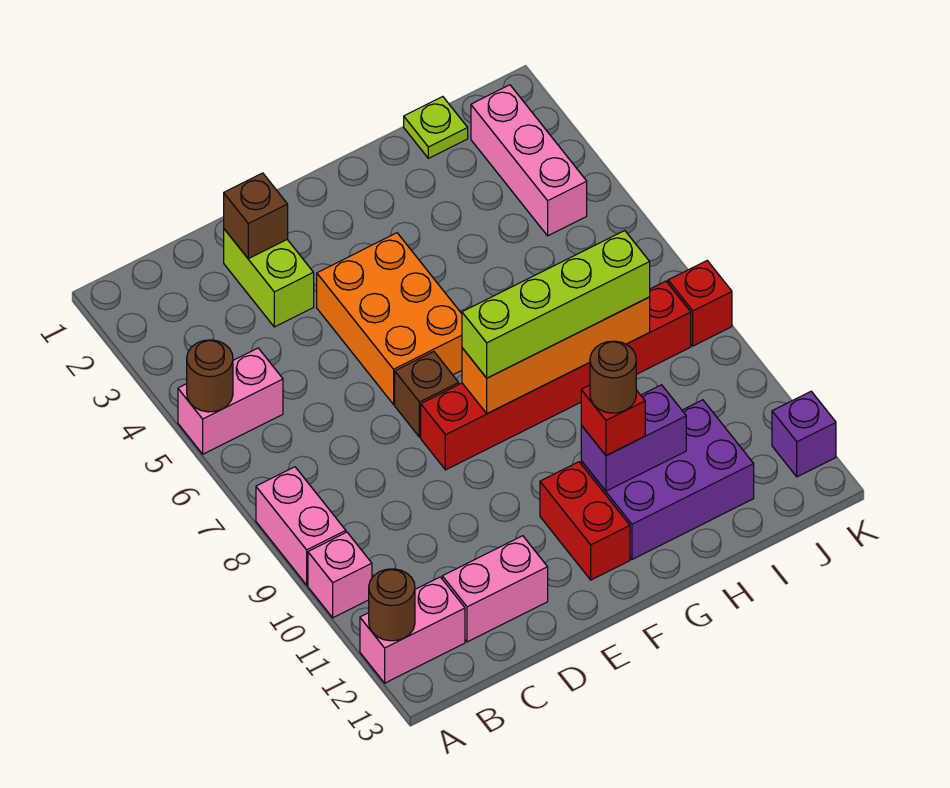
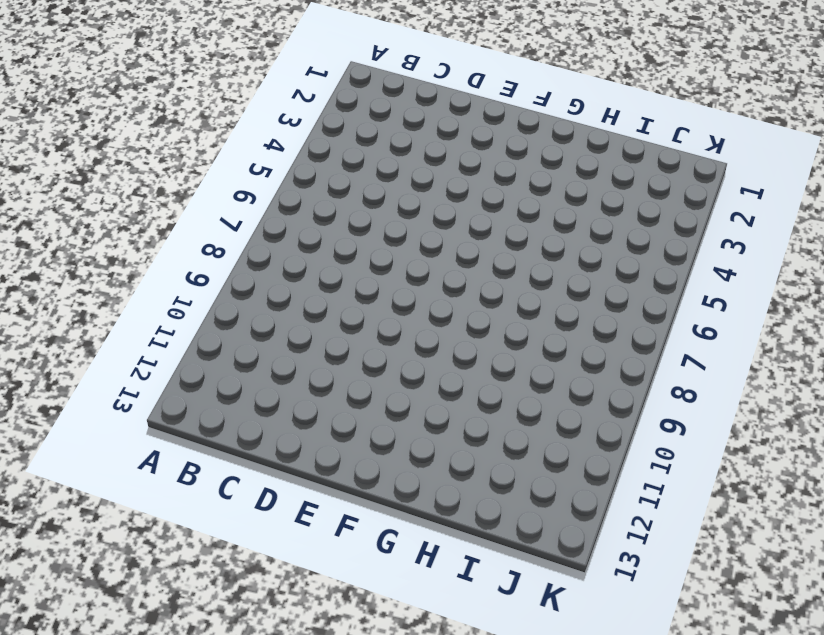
none -> pink 1x2 brick [178,348,283,454]
none -> pink 1x2 brick [256,467,346,585]
none -> pink 1x1 brick [308,532,372,618]

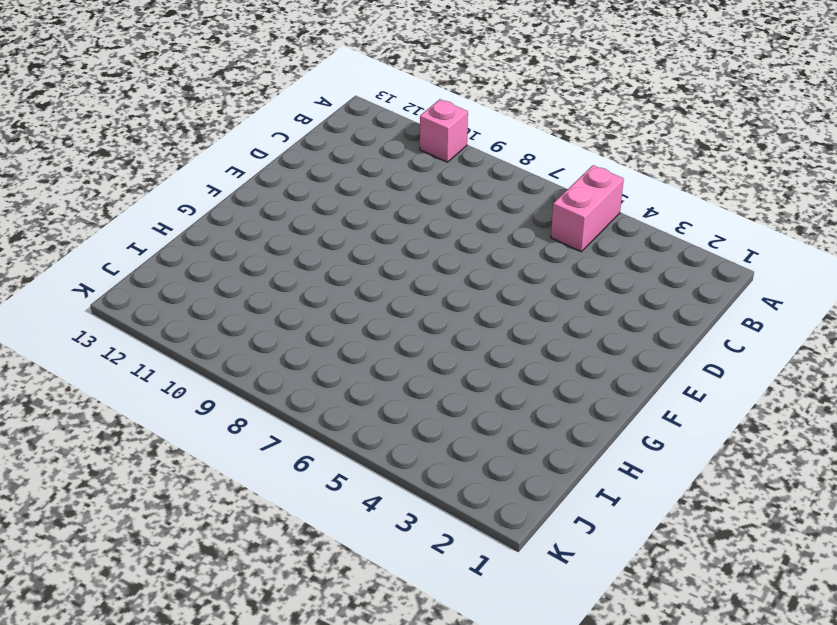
none -> pink 1x2 brick [256,467,346,585]
none -> pink 1x2 brick [360,577,465,683]
none -> pink 1x2 brick [442,536,548,642]

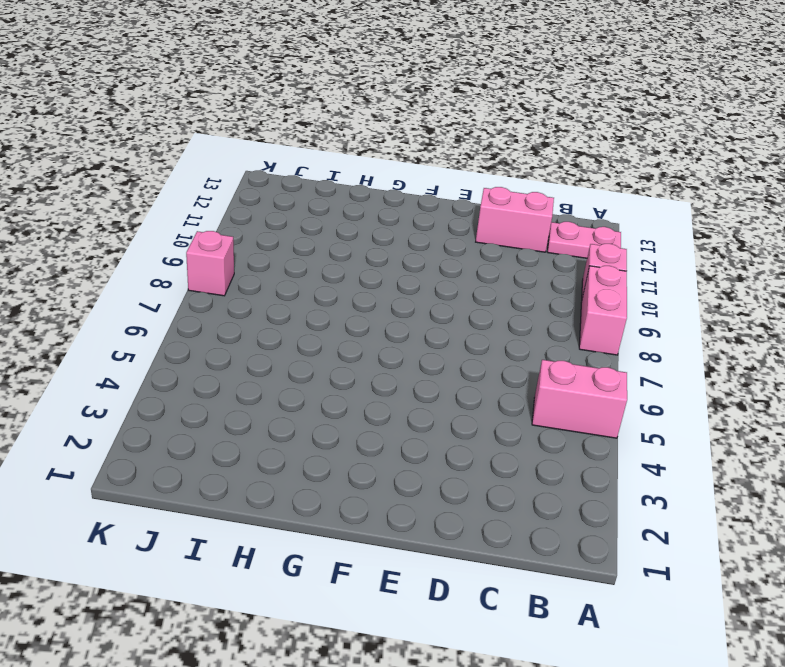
pink 1x2 plate [548,222,621,258] -> pink 1x2 brick [360,577,465,683]
pink 1x1 brick [186,231,234,296] -> red 1x1 brick [668,261,732,346]
none -> lime 1x2 brick [224,229,314,327]
none -> orange 2x3 brick [317,233,462,404]
none -> brown 1x1 brick [395,352,459,437]

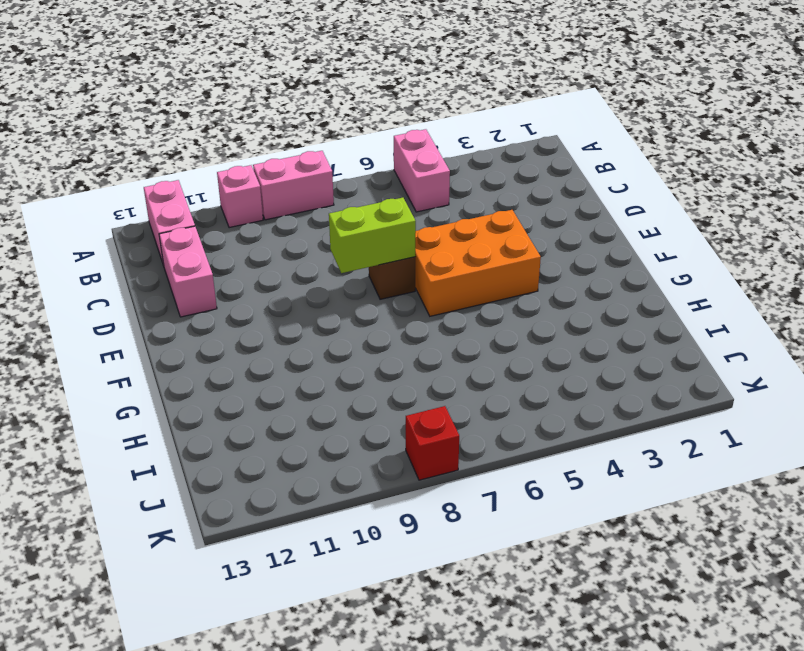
lime 1x2 brick [329,198,416,273] -> lime 1x2 brick moved to [224,229,314,327]
none -> red 1x6 brick [421,281,691,470]
none -> red 1x2 brick [540,462,630,580]
none -> purple 2x3 brick [581,400,754,559]

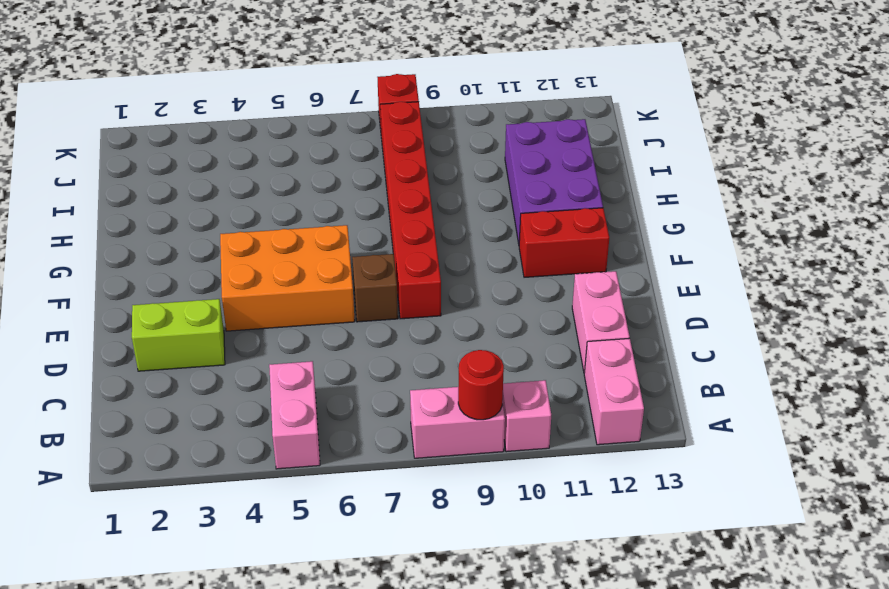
red 1x1 round brick [458,350,504,420] -> none
none -> lime 1x1 plate [404,97,468,158]
none -> pink 1x3 brick [471,85,587,236]
none -> purple 1x1 brick [772,391,836,477]

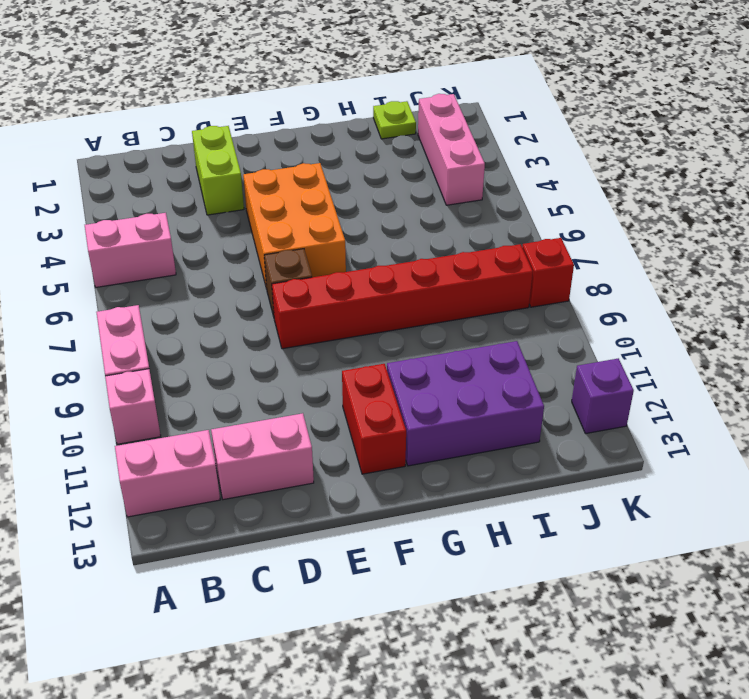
none -> brown 1x1 round brick [187,340,233,412]
none -> brown 1x1 round brick [369,569,415,641]
none -> brown 1x1 brick [224,173,288,259]

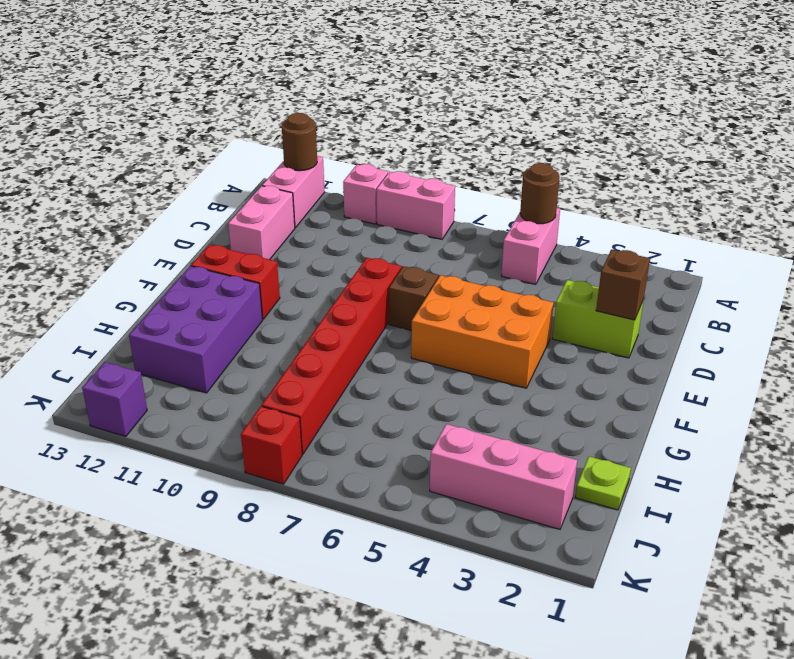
none -> orange 1x4 brick [462,297,650,413]
none -> purple 1x2 brick [581,385,686,491]
none -> lime 1x4 brick [462,231,650,378]

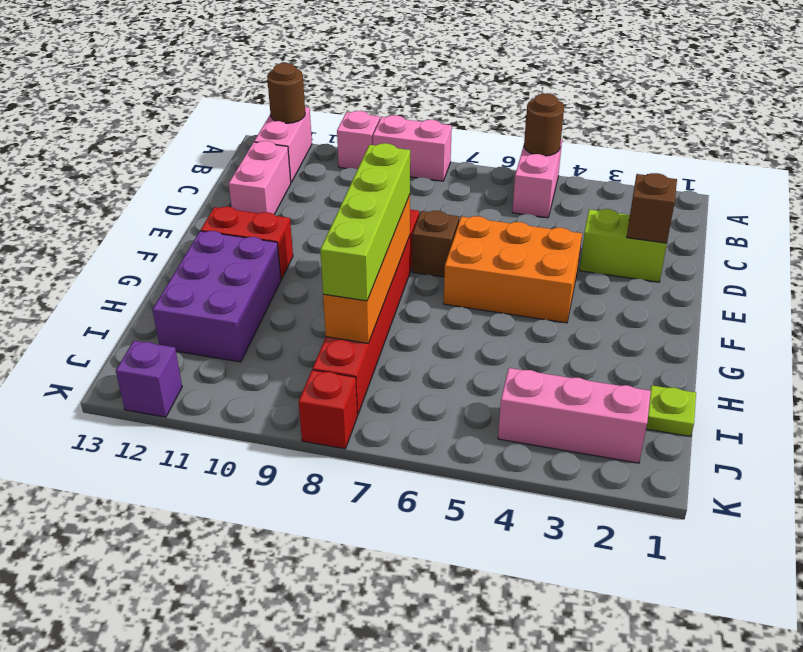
none -> purple 1x2 brick [581,385,686,491]
none -> red 1x1 brick [581,385,645,455]
none -> brown 1x1 round brick [590,341,636,413]

